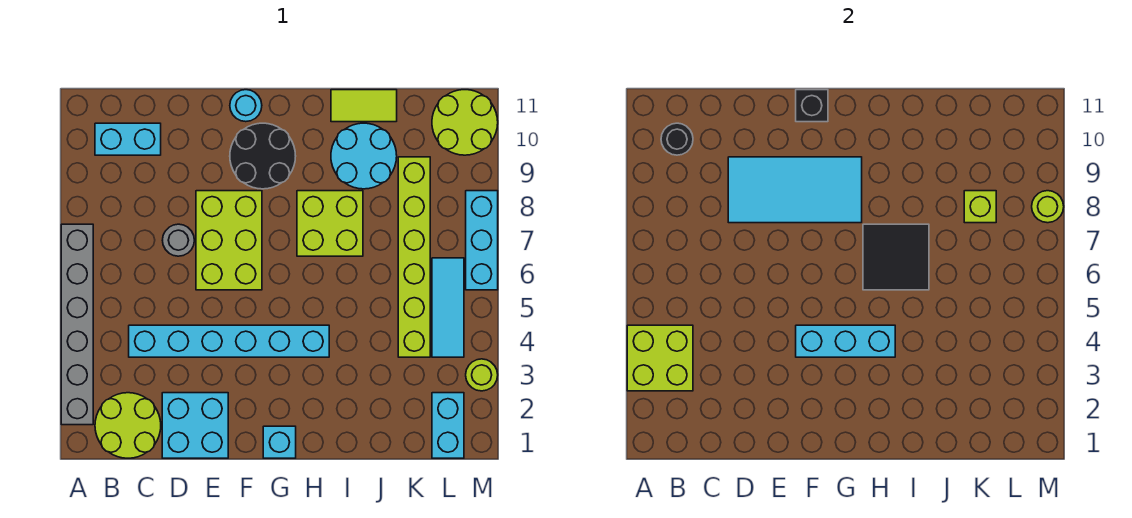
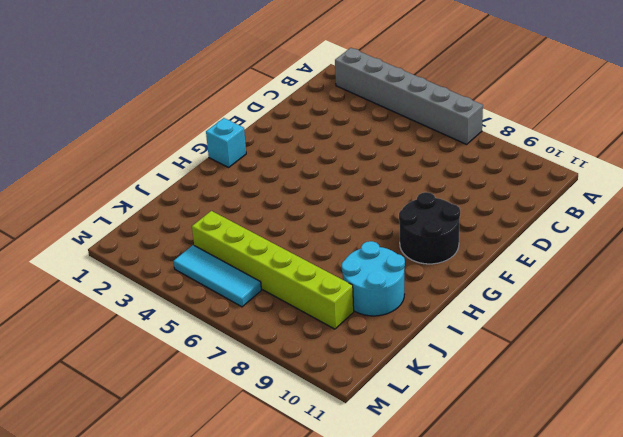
none -> lime 2x2 round brick [95,393,161,458]
none -> cyan 1x2 brick [95,123,161,155]
none -> cyan 1x6 brick [129,325,329,357]

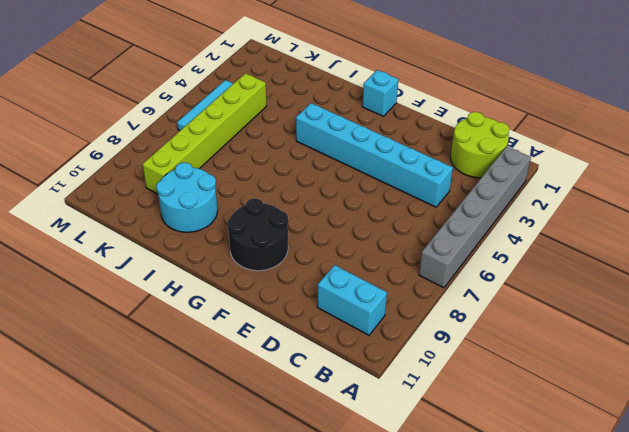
none -> cyan 2x2 brick [162,393,228,458]
none -> grey 1x1 round brick [162,224,194,256]
none -> lime 2x3 brick [196,191,262,290]

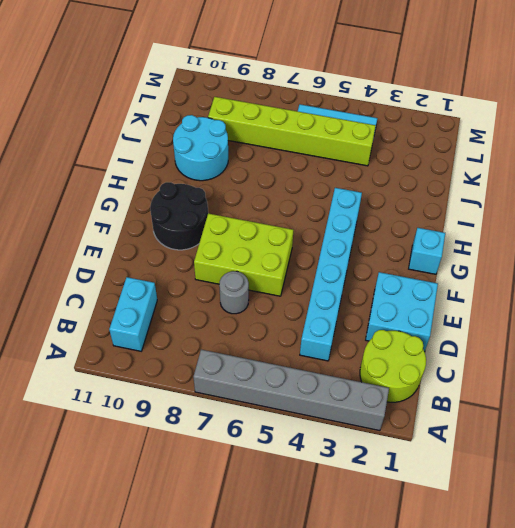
none -> cyan 1x1 round brick [230,90,262,122]
none -> lime 2x2 brick [297,191,363,256]
none -> lime 1x2 tile [331,90,397,122]

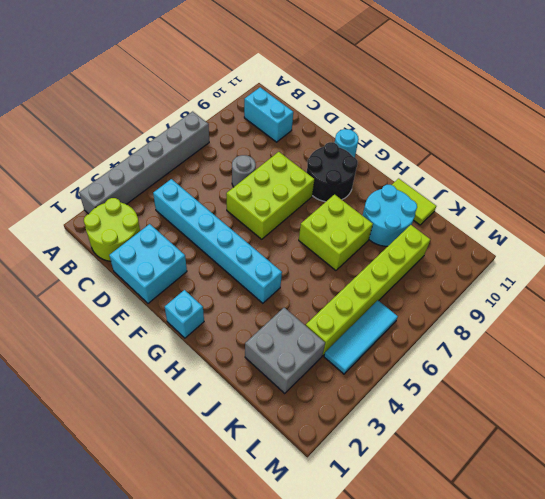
grey 2x2 brick [245,308,325,393] -> none
none -> cyan 1x2 brick [432,393,464,458]
none -> lime 2x2 round brick [432,90,498,155]
none -> lime 1x1 round brick [466,359,498,391]

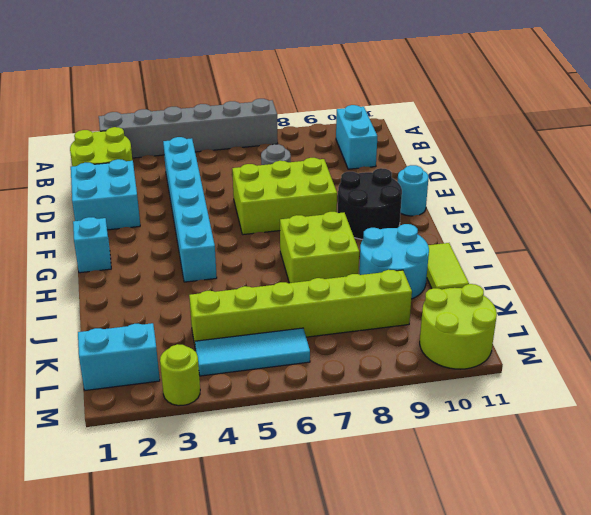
none -> cyan 1x3 brick [466,191,498,290]
none -> lime 2x2 brick [627,325,693,391]
none -> black 1x1 round brick [661,123,693,155]

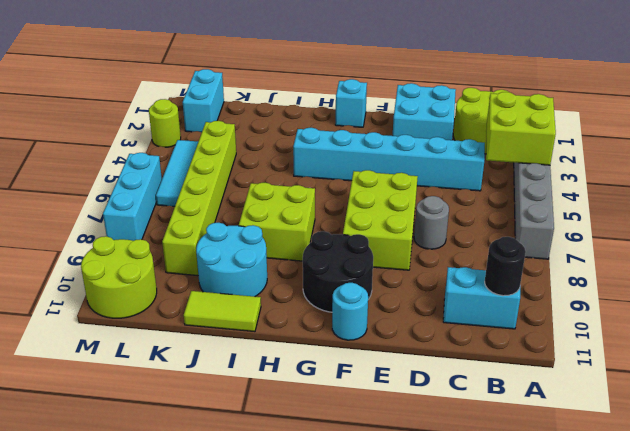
none -> cyan 2x4 tile [728,157,862,223]
none -> cyan 1x3 brick [796,325,895,357]
none -> black 1x1 brick [796,90,828,122]

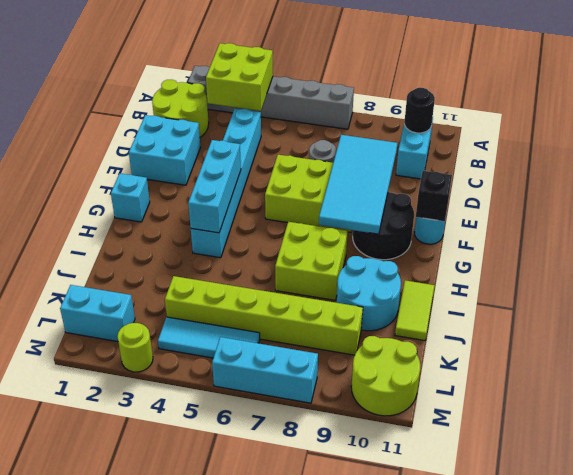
none -> black 2x2 tile [863,224,929,290]
none -> lime 1x1 brick [964,191,996,223]
none -> lime 1x1 round brick [1032,191,1064,223]

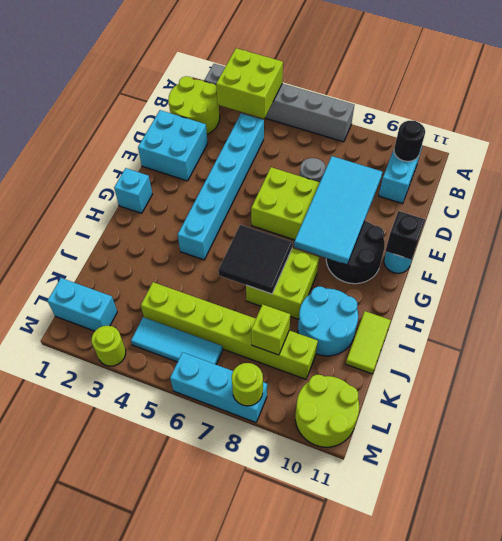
none -> cyan 1x3 brick [796,325,895,357]

